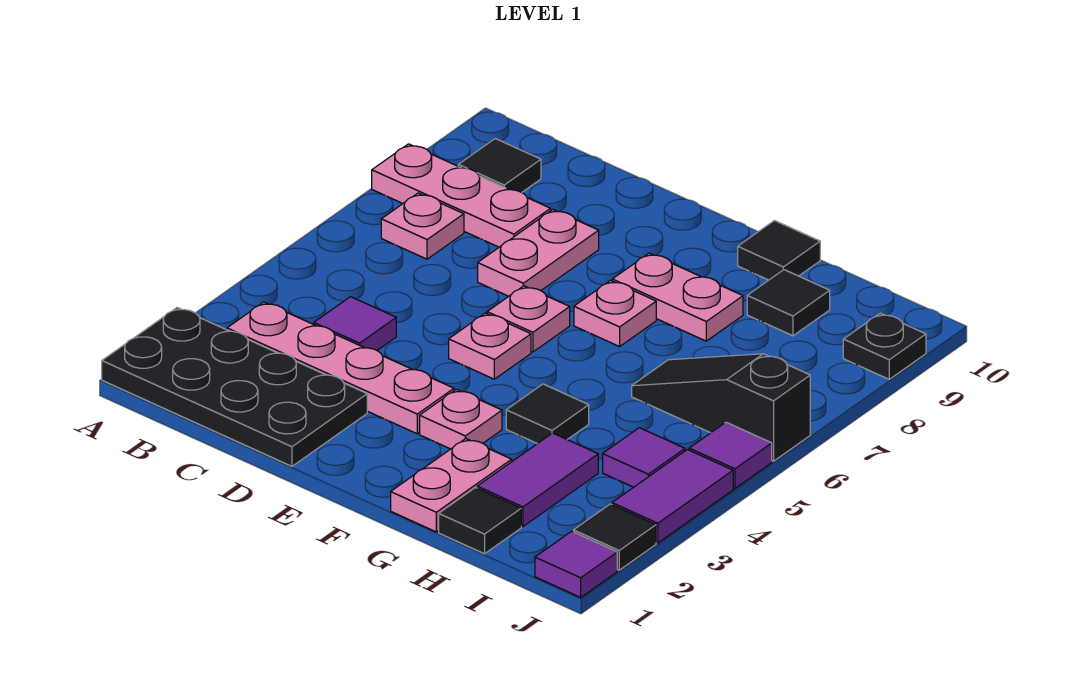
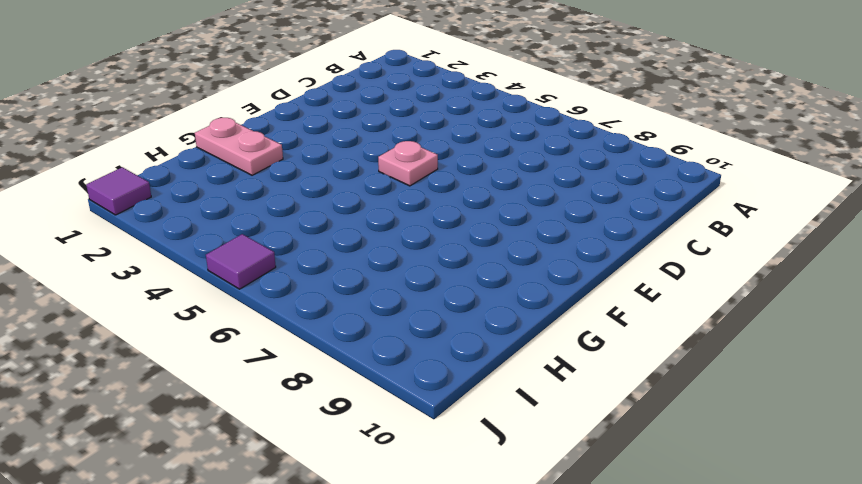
none -> black 2x4 plate [102,308,367,466]
none -> pink 1x3 plate [372,144,551,247]
none -> pink 1x4 plate [227,302,454,434]

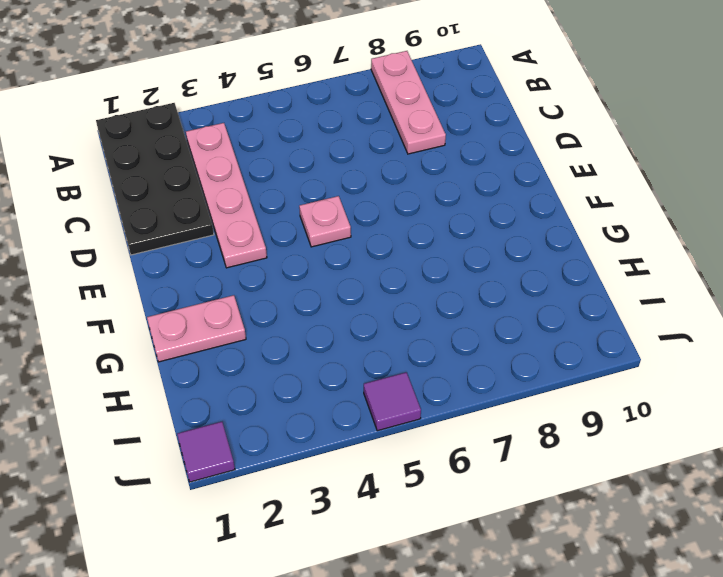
none -> pink 1x1 plate [381,193,464,259]
none -> black 1x1 tile [458,139,541,192]
none -> purple 1x1 tile [314,297,396,350]

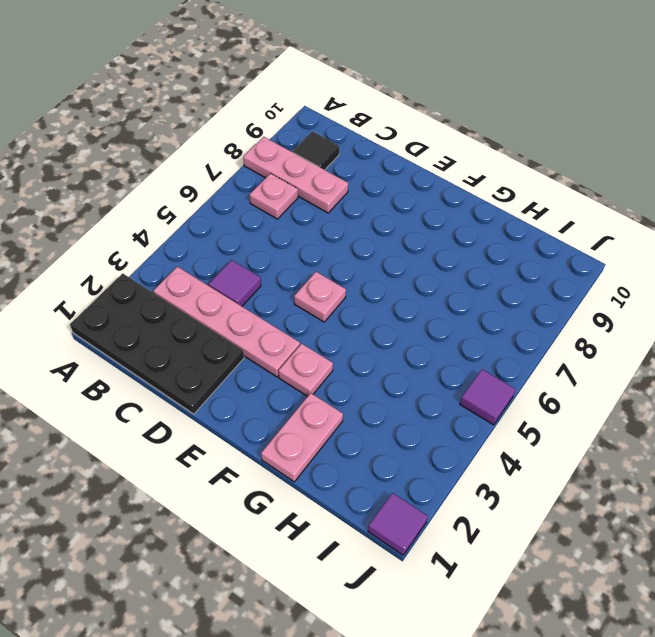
none -> pink 1x2 plate [478,210,599,296]
none -> pink 1x1 plate [487,286,570,352]
none -> pink 1x1 plate [574,280,656,347]

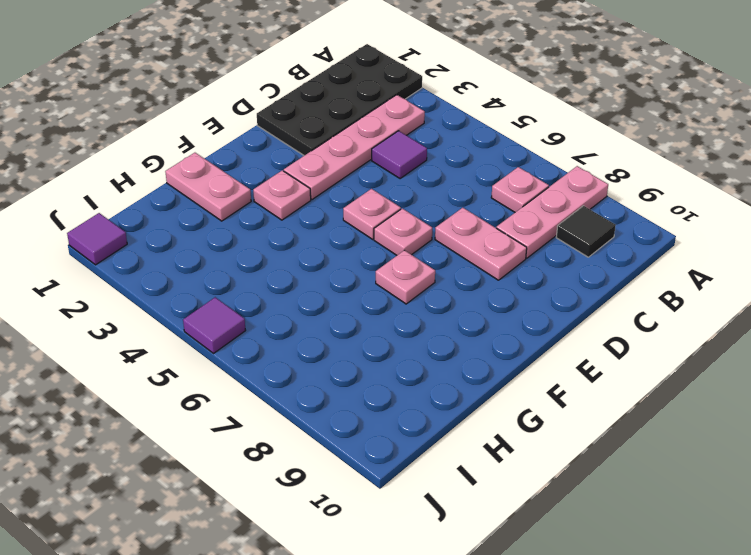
none -> pink 1x2 plate [612,253,743,341]
none -> black 1x1 tile [506,384,589,444]
none -> black 1x1 tile [738,221,820,280]

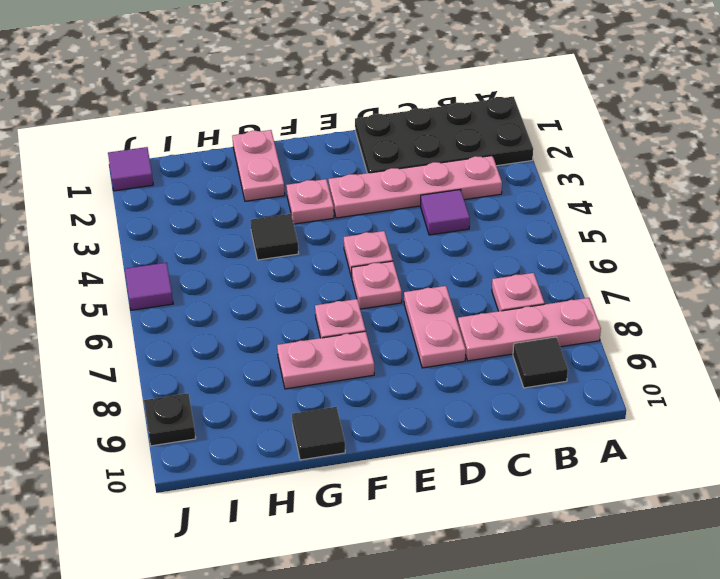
none -> black 1x1 tile [439,488,521,554]
none -> purple 1x2 tile [477,433,598,526]
none -> black 1x3 slope [632,354,810,461]

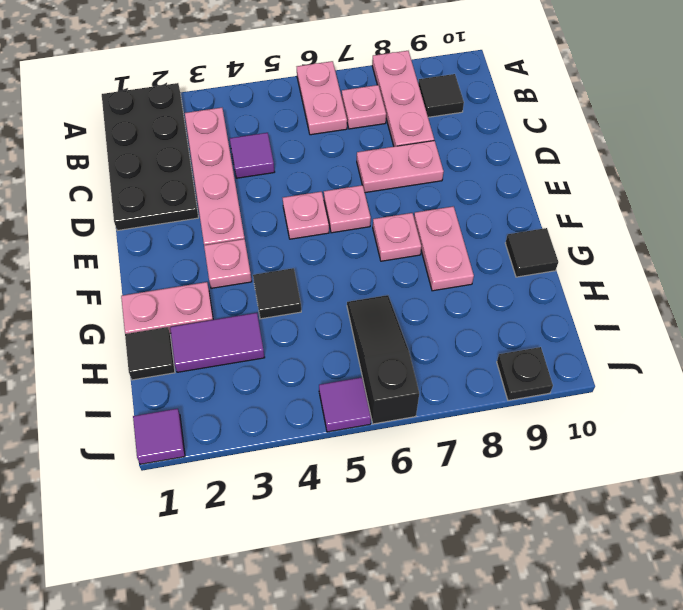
pink 1x2 plate [297,61,347,135] -> none
none -> black 1x1 tile [747,270,830,336]
none -> purple 1x1 tile [603,428,685,487]
none -> black 1x1 tile [574,504,656,570]

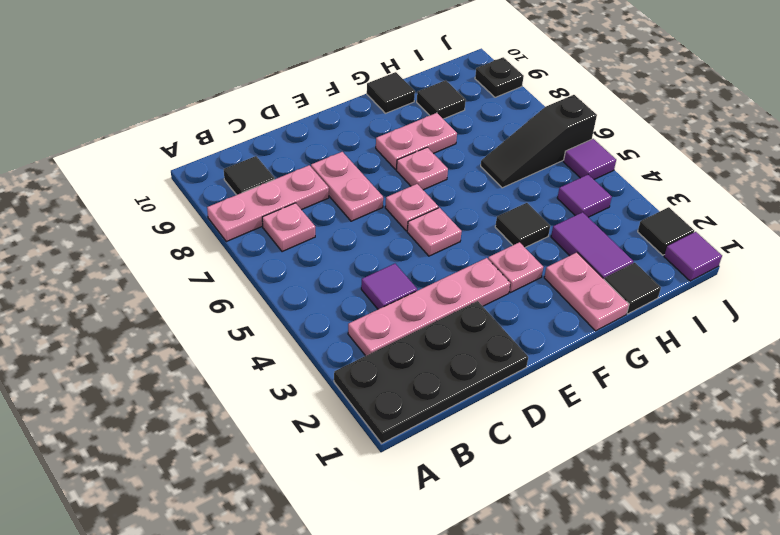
none -> purple 1x2 tile [612,450,733,543]

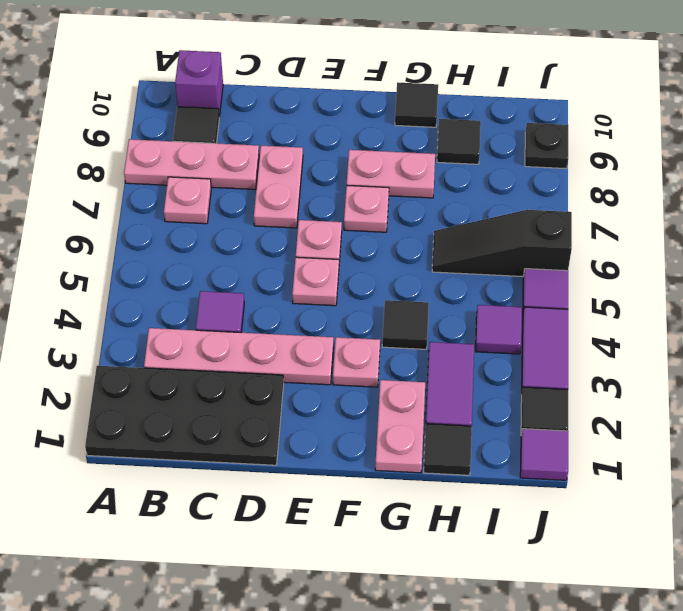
purple 1x1 brick [175,50,223,116] -> none

